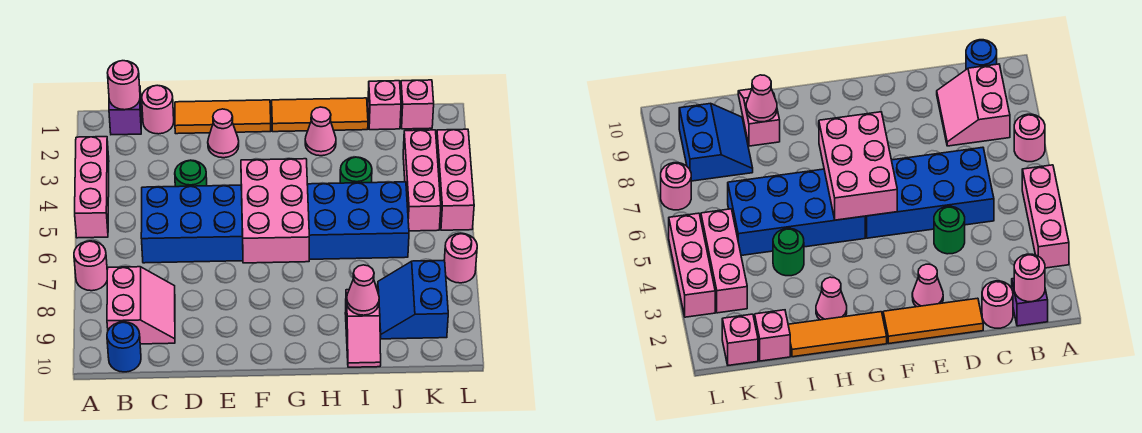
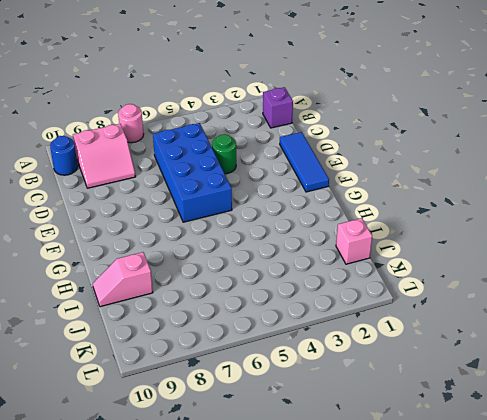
blue 1x3 tile [280,132,329,192] -> orange 1x3 tile [175,100,271,134]
none -> pink 1x3 brick [75,137,109,238]
none -> pink 1x1 round brick [142,85,174,134]
none -> pink 1x1 cone [208,109,239,158]

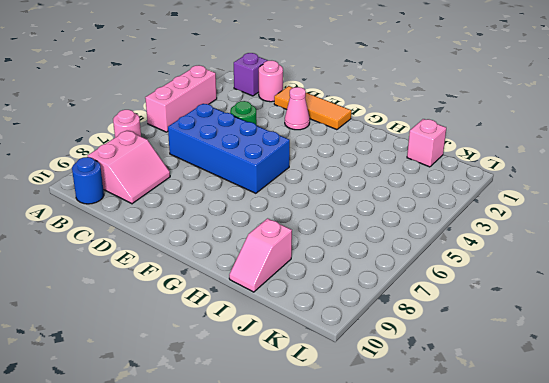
none -> orange 1x3 tile [272,98,368,132]
none -> blue 2x4 brick [307,182,409,259]
none -> pink 1x1 cone [305,107,336,156]

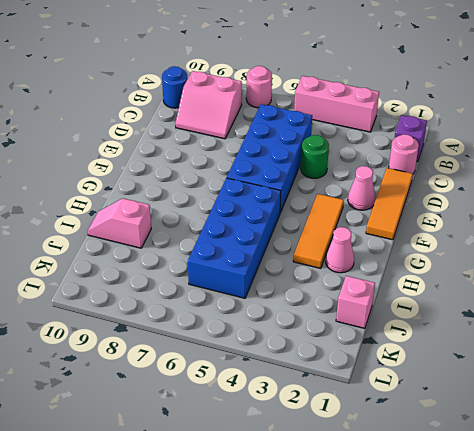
orange 1x3 tile [293,194,344,268] -> orange 1x3 tile moved to [272,98,368,132]
none -> green 1x1 round brick [340,157,372,183]
none -> blue 2x2 slope [378,261,448,339]
none -> pink 1x1 brick [401,80,434,129]

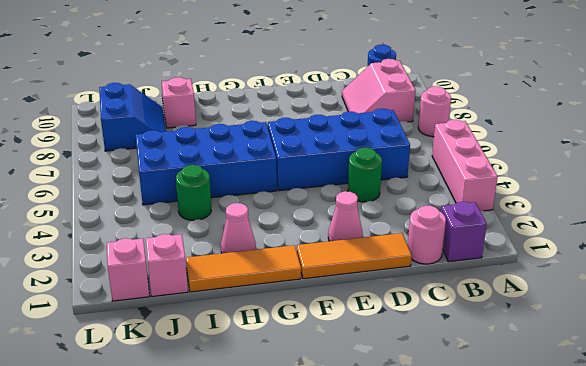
none -> pink 1x3 brick [403,130,441,231]
none -> pink 1x3 brick [436,129,474,230]
none -> pink 1x1 round brick [444,233,477,283]

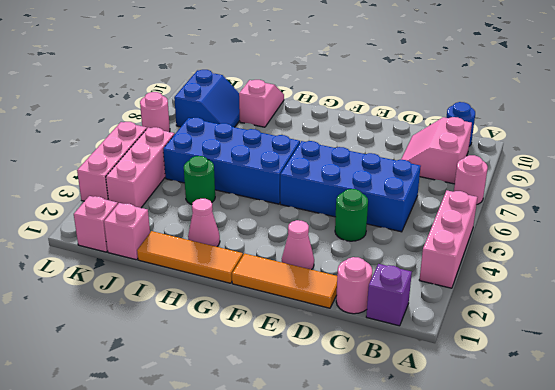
none -> pink 1x1 round brick [108,61,140,110]
none -> pink 2x3 brick [241,159,309,263]
none -> pink 1x1 cone [347,265,379,315]

